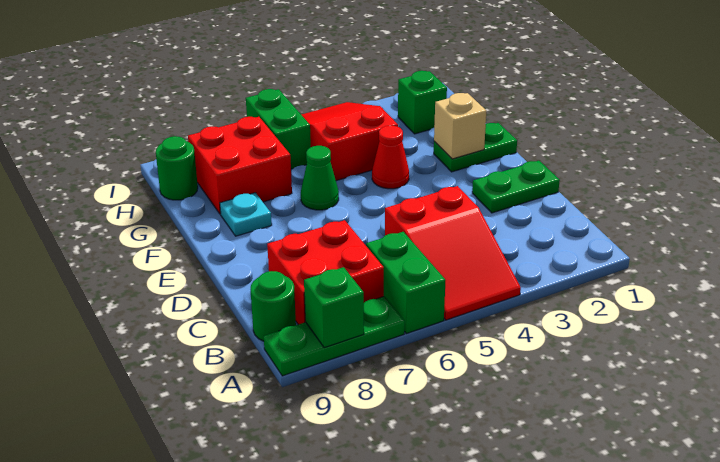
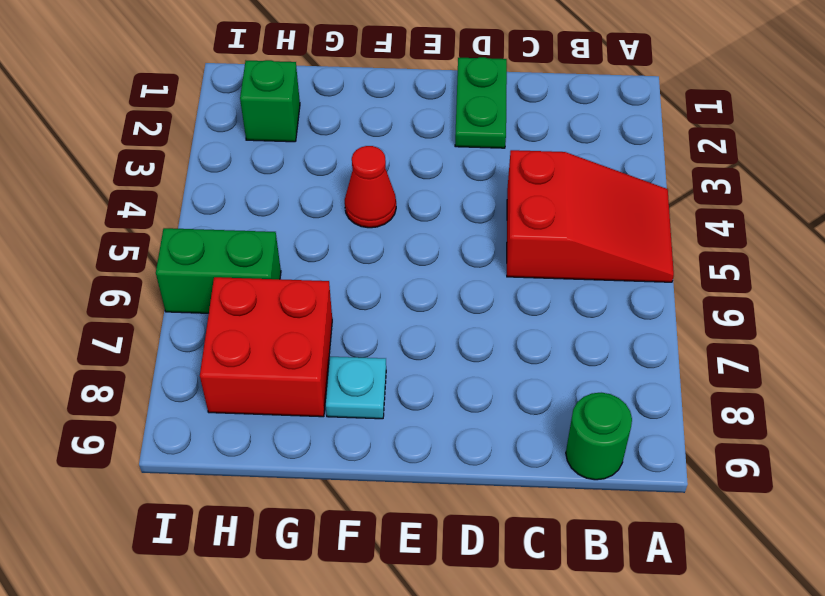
none -> green 1x2 brick [366,232,445,334]
none -> green 1x3 plate [264,296,405,376]
none -> red 2x2 brick [267,220,384,325]

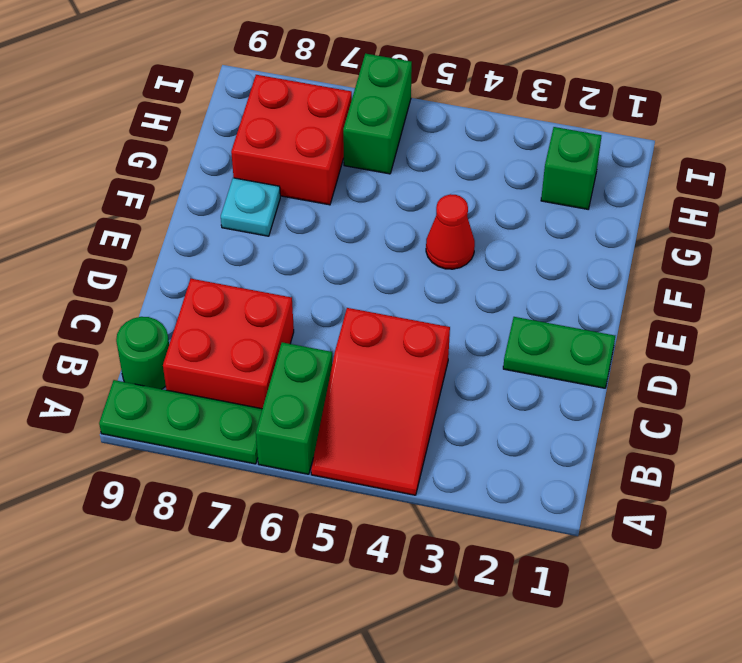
none -> green 1x2 plate [434,123,517,172]
none -> green 1x1 cone [301,146,339,210]
none -> red 2x3 slope [301,102,398,181]

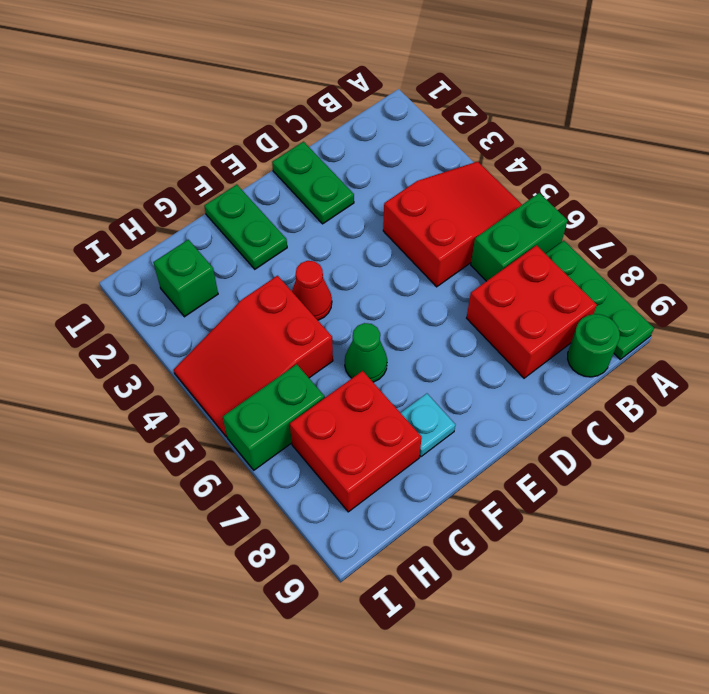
none -> green 1x1 round brick [156,136,198,200]
none -> green 1x1 brick [304,267,364,348]
none -> tan 1x1 brick [434,93,486,159]

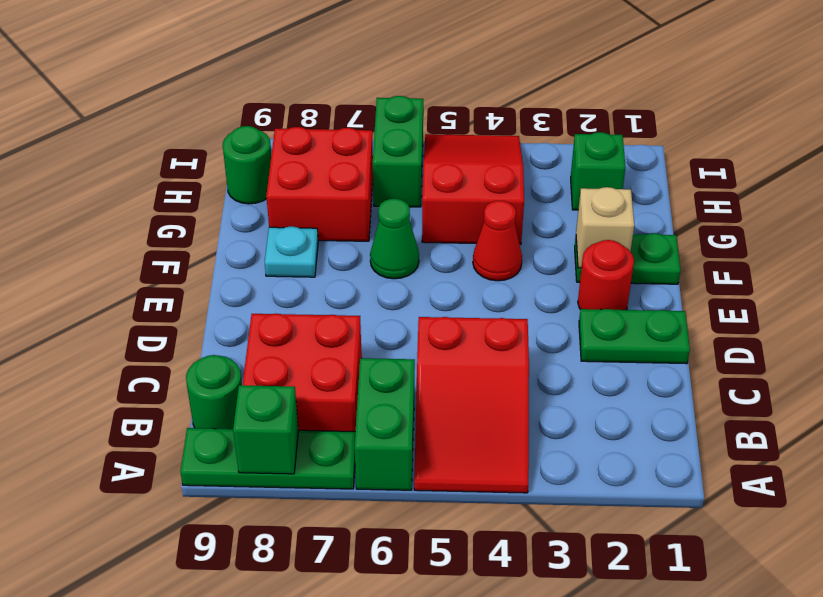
red 1x1 round brick [578,240,634,310] -> none

